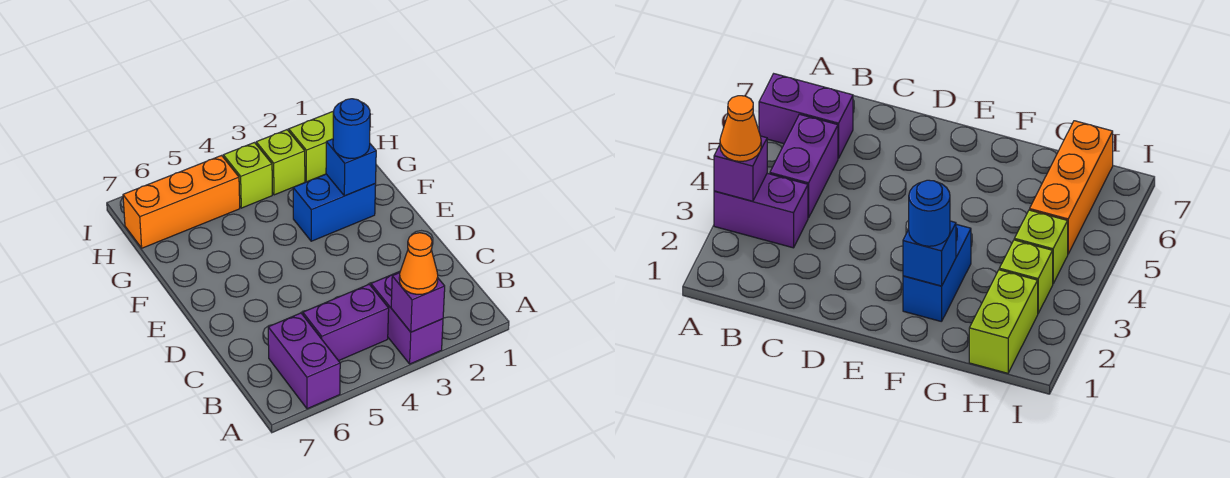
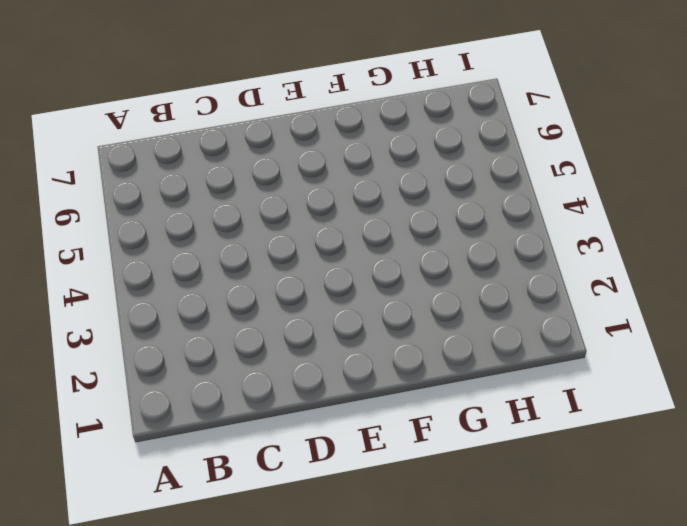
none -> purple 1x2 brick [371,271,443,364]
none -> purple 1x2 brick [268,313,340,409]
none -> purple 1x2 brick [303,284,389,361]

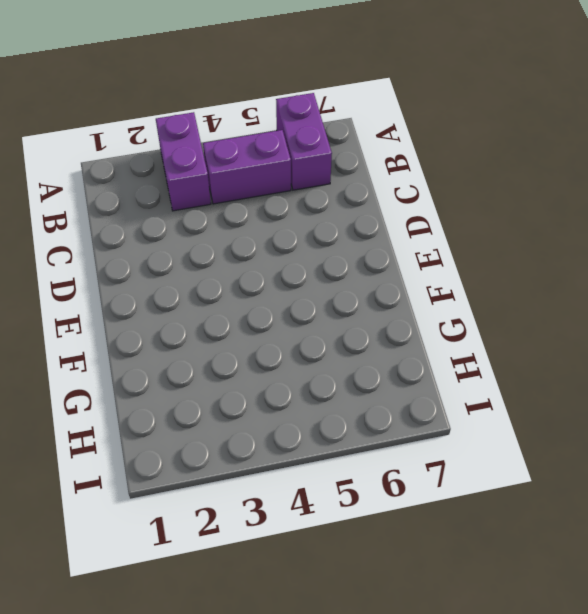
none -> blue 1x2 brick [293,174,376,241]
none -> lime 1x2 brick [289,112,333,182]
none -> lime 1x1 brick [256,130,305,195]

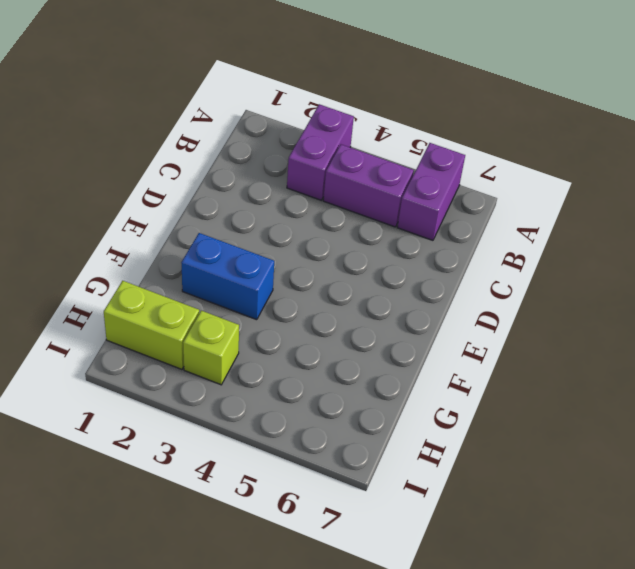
none -> lime 1x1 brick [223,143,272,208]
none -> orange 1x3 brick [123,155,240,248]
none -> purple 1x1 brick [391,273,445,332]

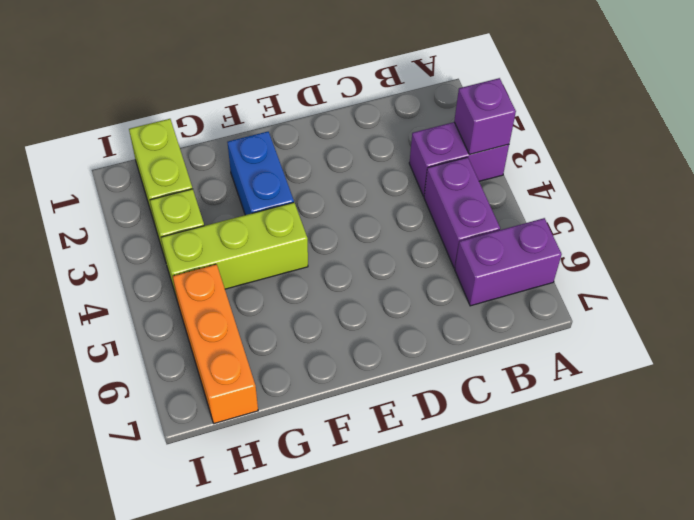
lime 1x3 brick [161,203,308,298] -> lime 1x1 brick [223,143,272,208]
none -> blue 1x1 brick [326,139,376,196]
none -> orange 1x1 cone [399,233,438,294]
none -> blue 1x1 round brick [333,99,370,158]

